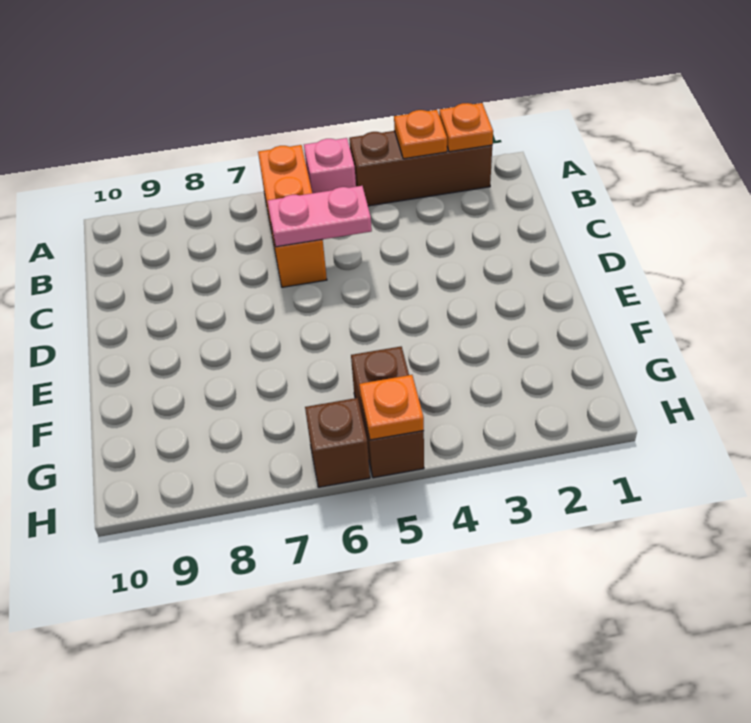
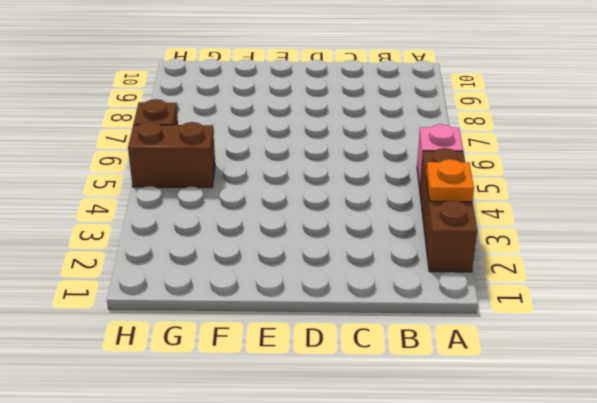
none -> orange 1x3 brick [258,145,327,287]
none -> orange 1x1 plate [439,103,493,152]

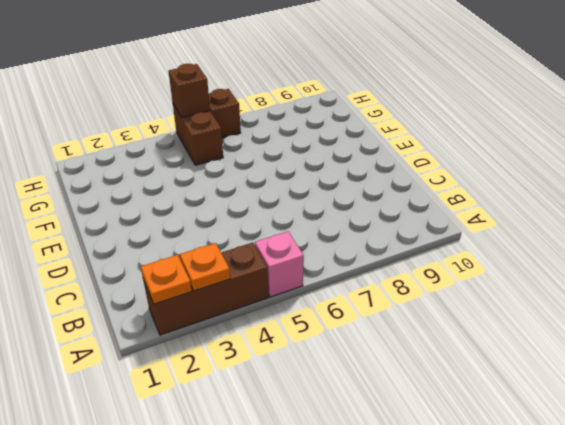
brown 1x1 brick [168,64,210,118] -> orange 1x1 plate [359,375,424,440]
none -> orange 1x3 brick [258,145,327,287]
none -> pink 1x2 plate [268,186,372,247]

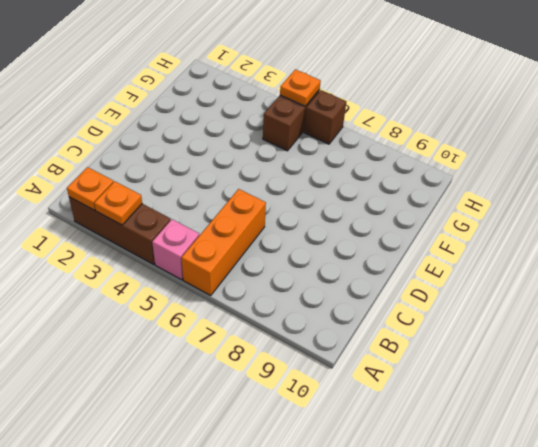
none -> pink 1x2 plate [268,186,372,247]

